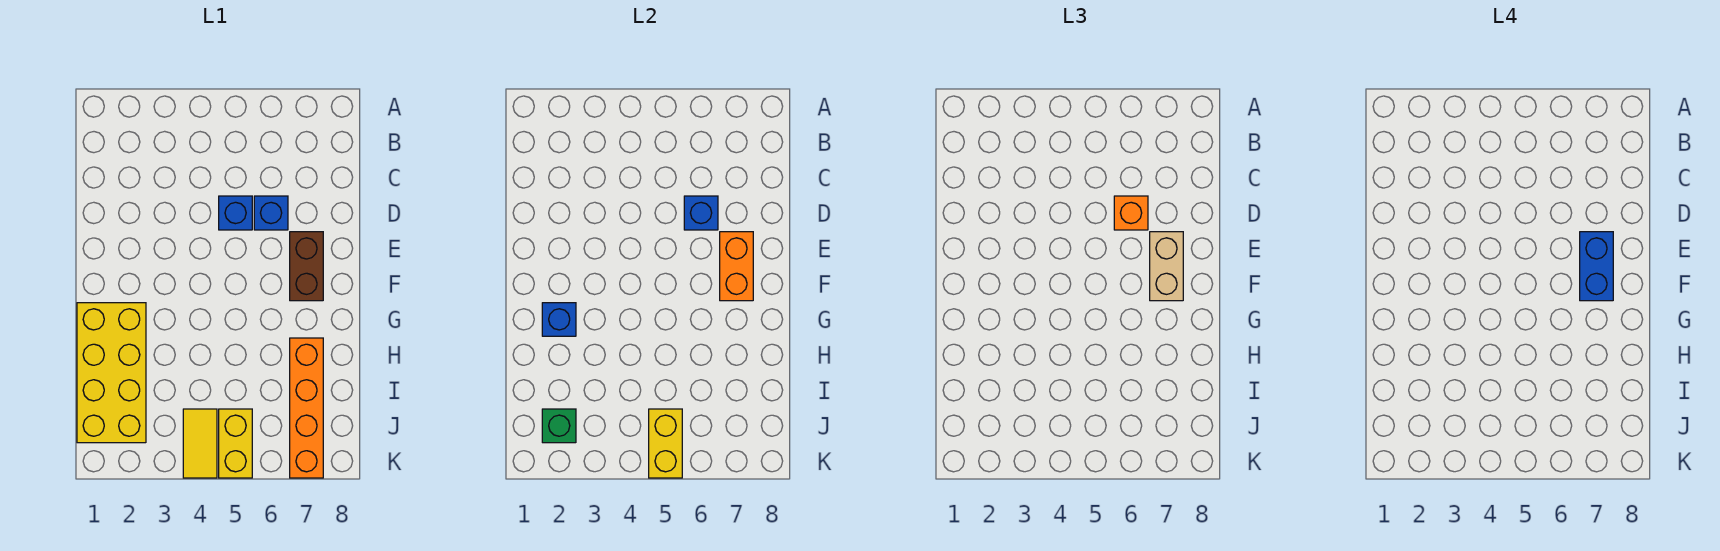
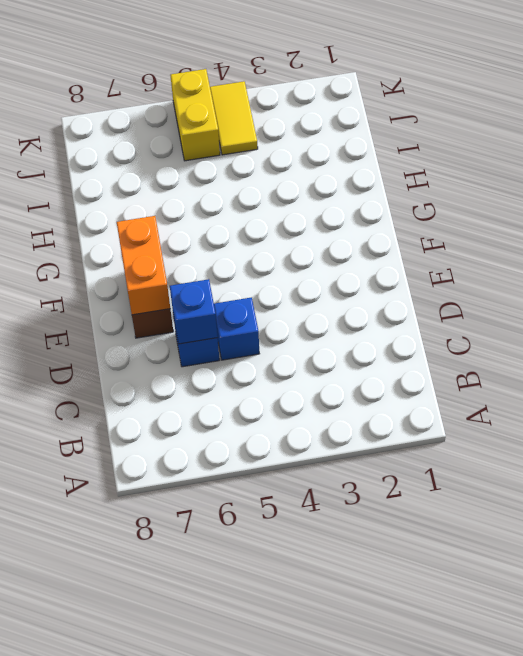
none -> yellow 2x4 brick [77,303,146,443]
none -> orange 1x4 brick [290,338,323,478]
none -> blue 1x1 brick [542,303,576,336]

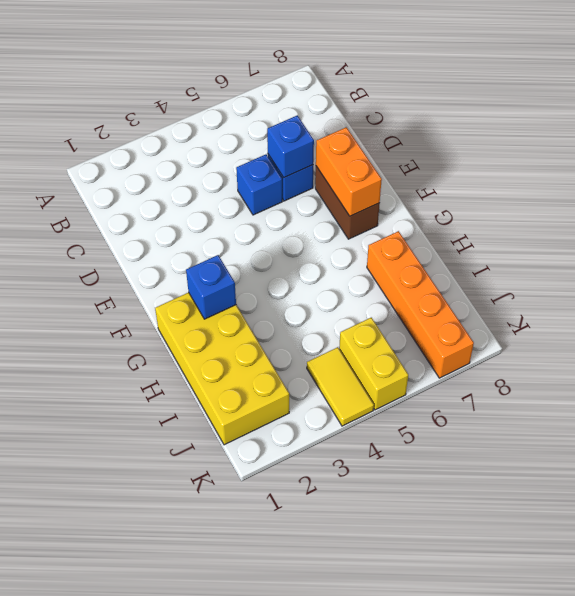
none -> green 1x1 brick [542,409,576,443]
none -> yellow 1x2 brick [649,409,682,478]
none -> orange 1x1 brick [1114,196,1148,230]

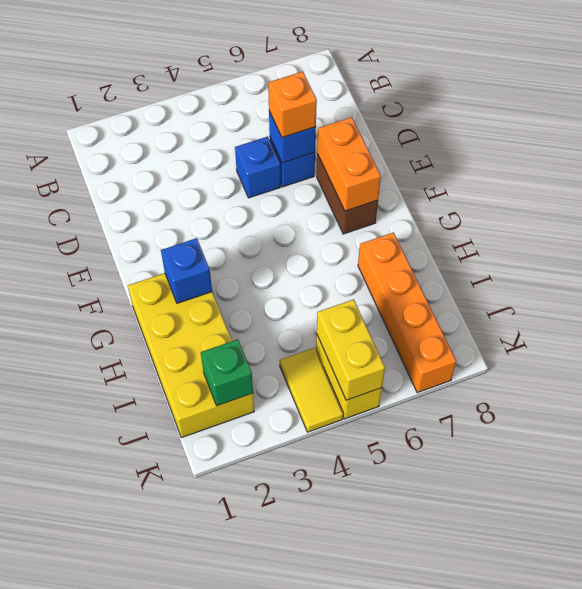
none -> tan 1x2 brick [1150,232,1183,301]
none -> blue 1x2 brick [1580,232,1613,301]

